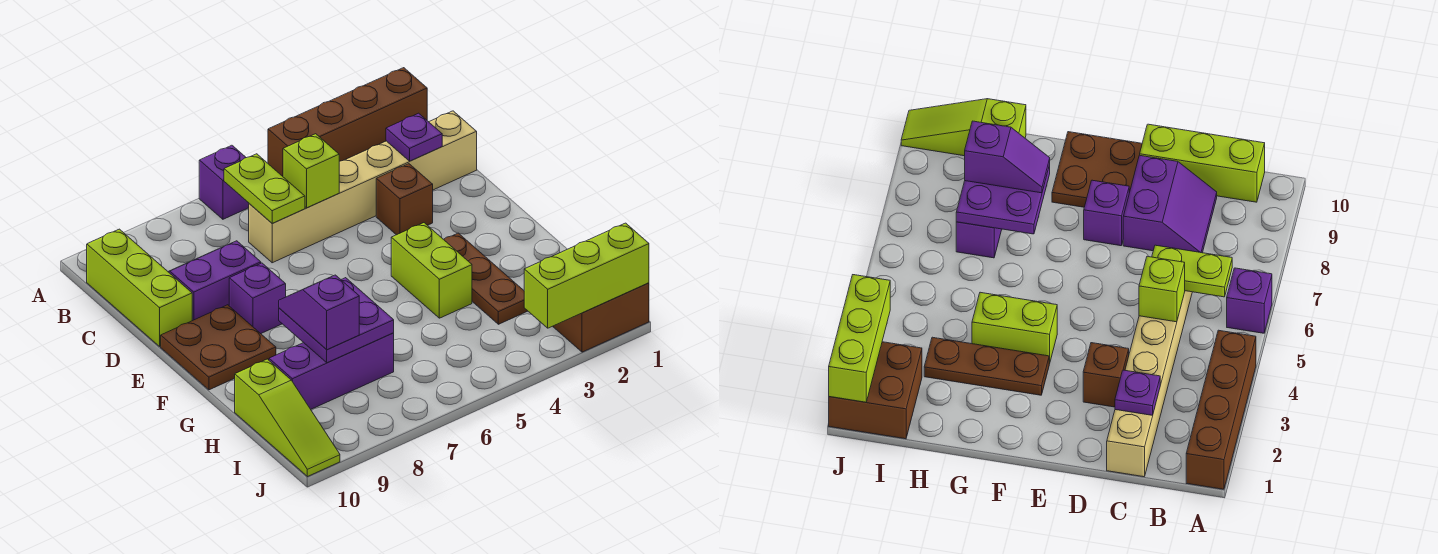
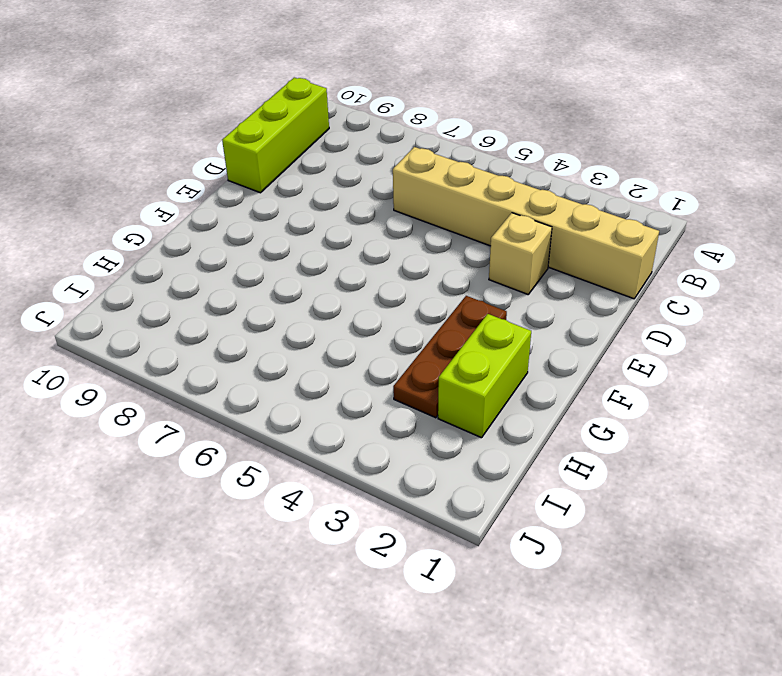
tan 1x1 brick [489,213,552,294] -> brown 1x1 brick [376,164,433,235]
lime 1x2 brick [438,314,531,438] -> lime 1x2 brick moved to [391,223,472,318]
none -> brown 1x4 brick [268,68,427,176]
none -> purple 1x1 brick [199,145,249,219]
none -> purple 2x2 slope [169,241,261,321]

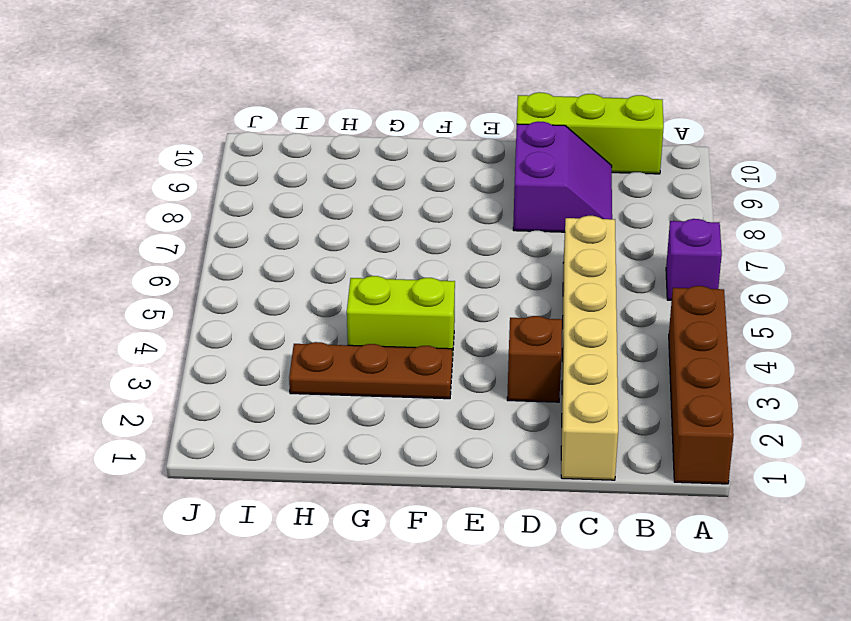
none -> purple 1x1 brick [229,263,286,334]
none -> brown 2x2 plate [161,305,276,390]
none -> purple 1x3 brick [269,333,394,409]

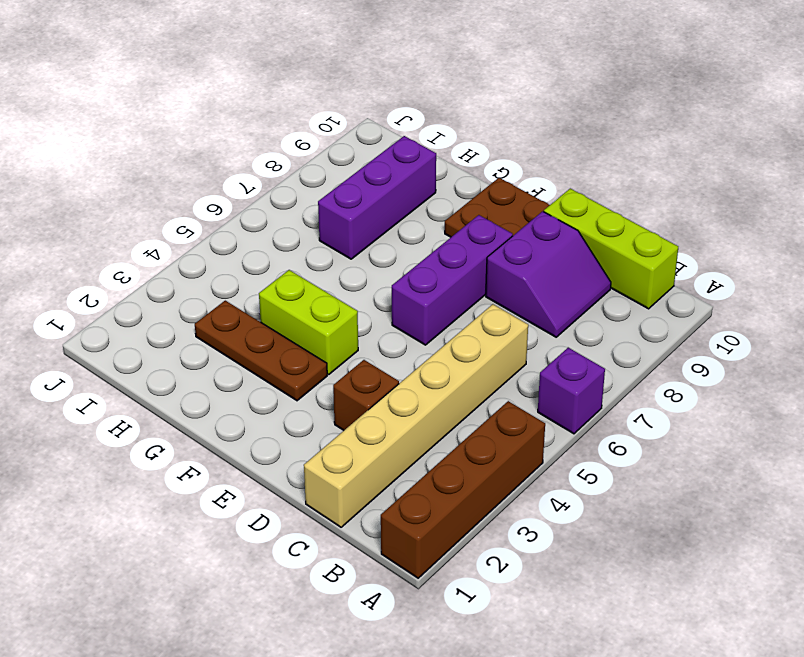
purple 1x3 brick [392,215,513,345] -> purple 1x1 brick [229,263,286,334]
none -> lime 1x3 slope [235,359,340,477]
none -> brown 2x2 brick [553,283,649,352]
none -> lime 1x2 plate [224,154,305,223]

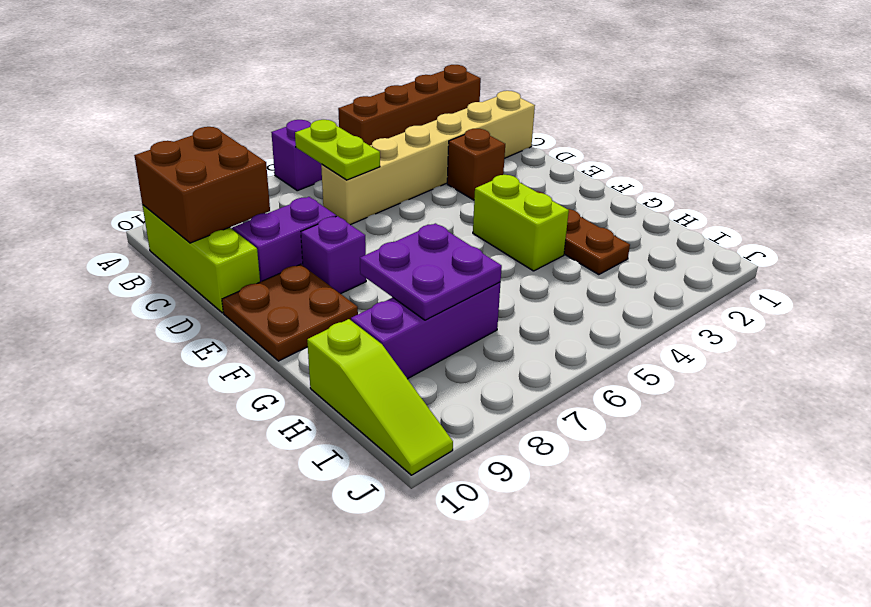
brown 2x2 brick [134,127,270,243] -> brown 2x2 brick moved to [553,283,649,352]
none -> purple 1x1 plate [386,113,442,161]
none -> lime 1x1 brick [283,134,339,208]
none -> lime 1x3 brick [524,223,649,328]

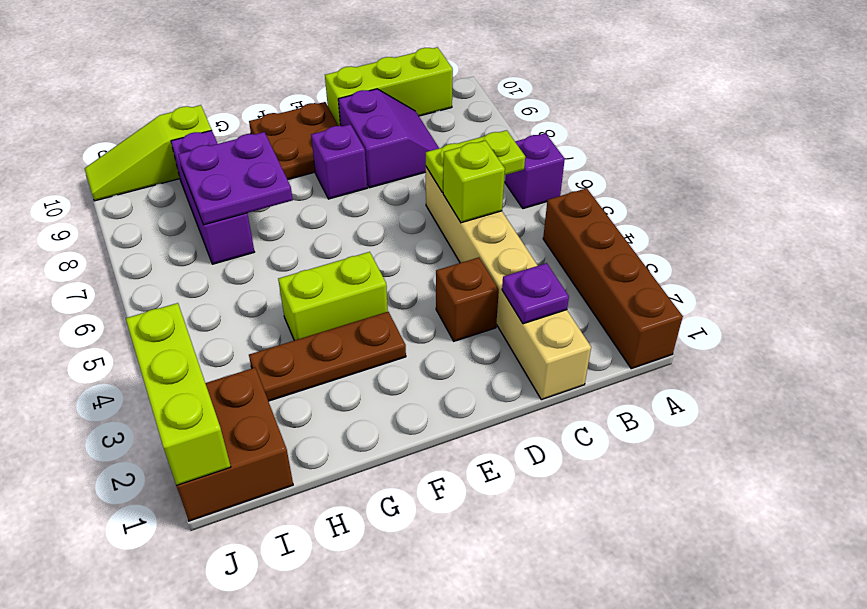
none -> purple 1x2 slope [279,275,359,350]

